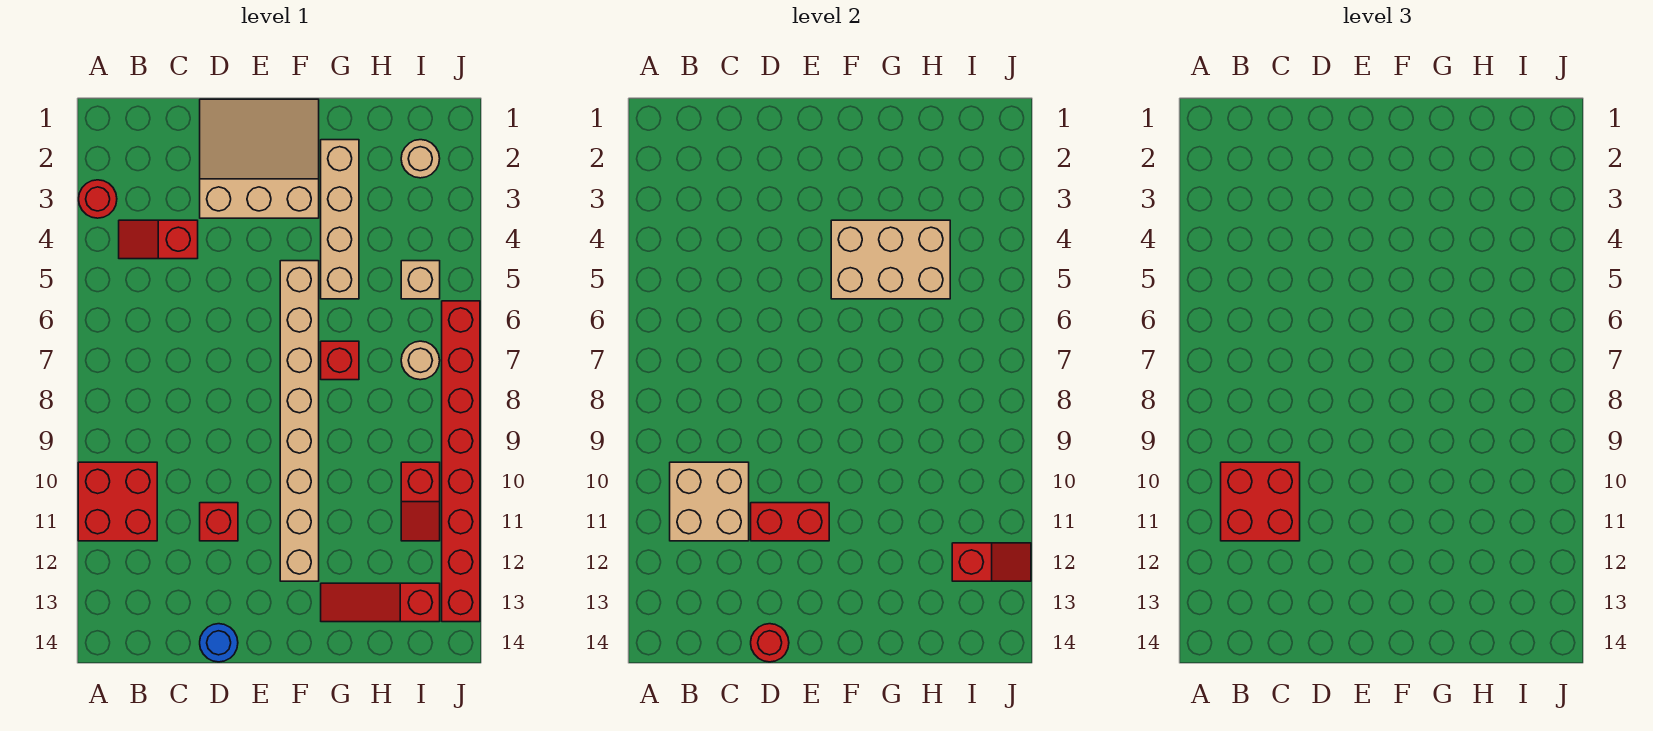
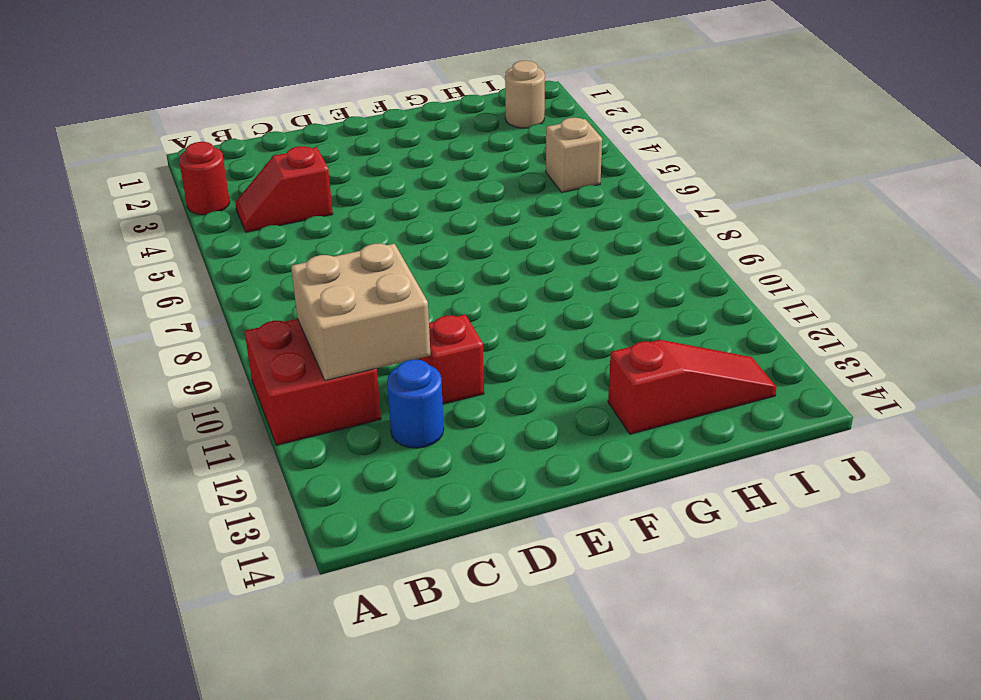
blue 1x1 round brick [387,360,444,448] -> blue 1x1 round brick moved to [200,624,238,662]
red 1x3 slope [608,340,777,434] -> red 1x3 slope turned to [321,583,440,622]
none -> tan 3x3 slope [200,99,319,218]
none -> tan 1x8 brick [280,261,319,581]
none -> tan 1x4 brick [321,140,359,299]

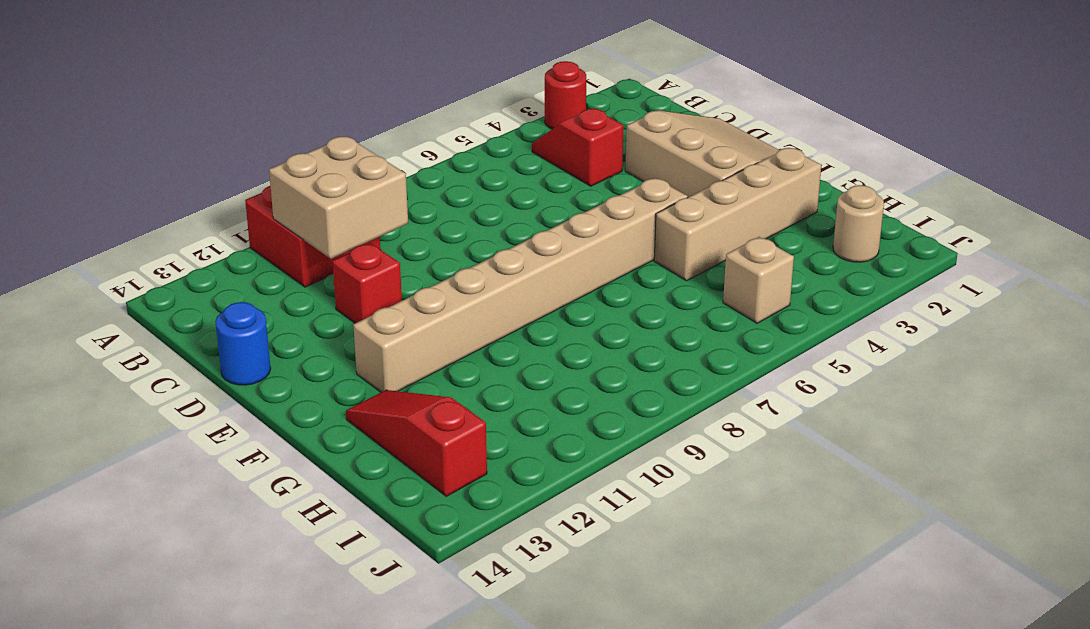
none -> red 1x1 brick [321,341,359,380]
none -> tan 1x1 round brick [401,341,440,380]
none -> red 1x2 slope [401,462,440,541]

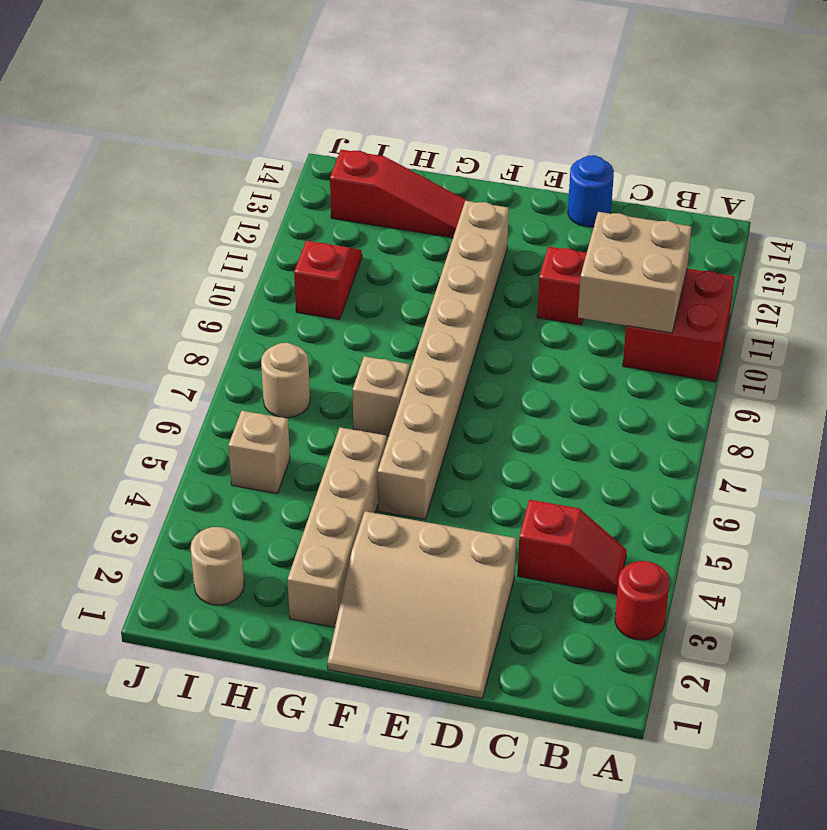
tan 1x1 brick [352,356,410,436] -> red 1x1 brick [321,341,359,380]
none -> red 1x8 brick [442,301,480,622]
none -> red 1x2 brick [751,503,829,541]
none -> red 1x1 round brick [751,624,789,662]

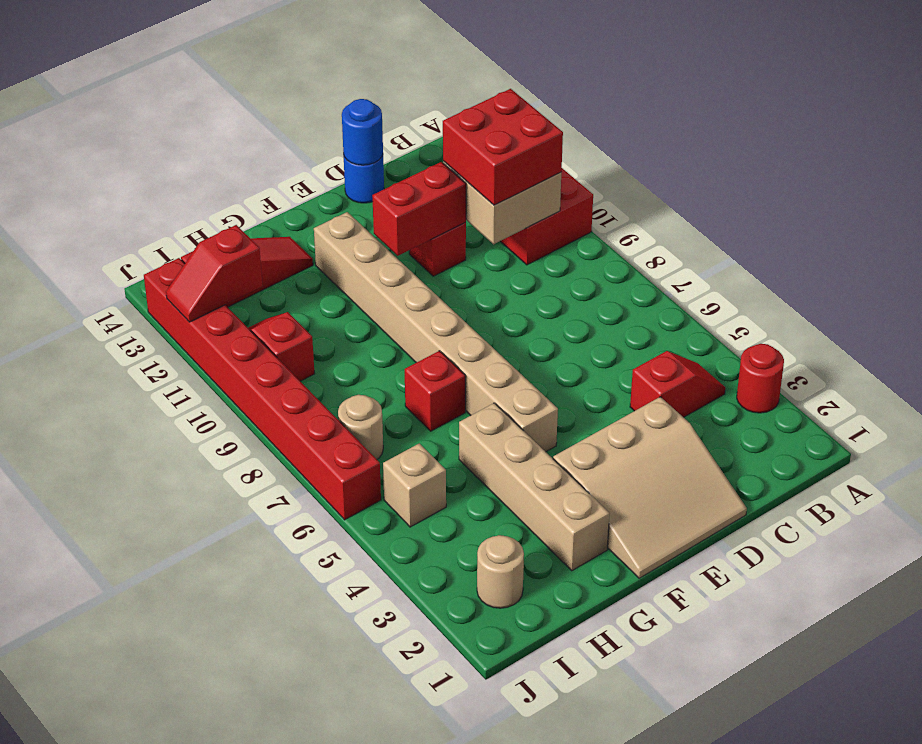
blue 1x1 round brick [342,99,383,165] -> red 1x1 round brick [751,624,789,662]
none -> tan 2x3 brick [831,220,950,299]

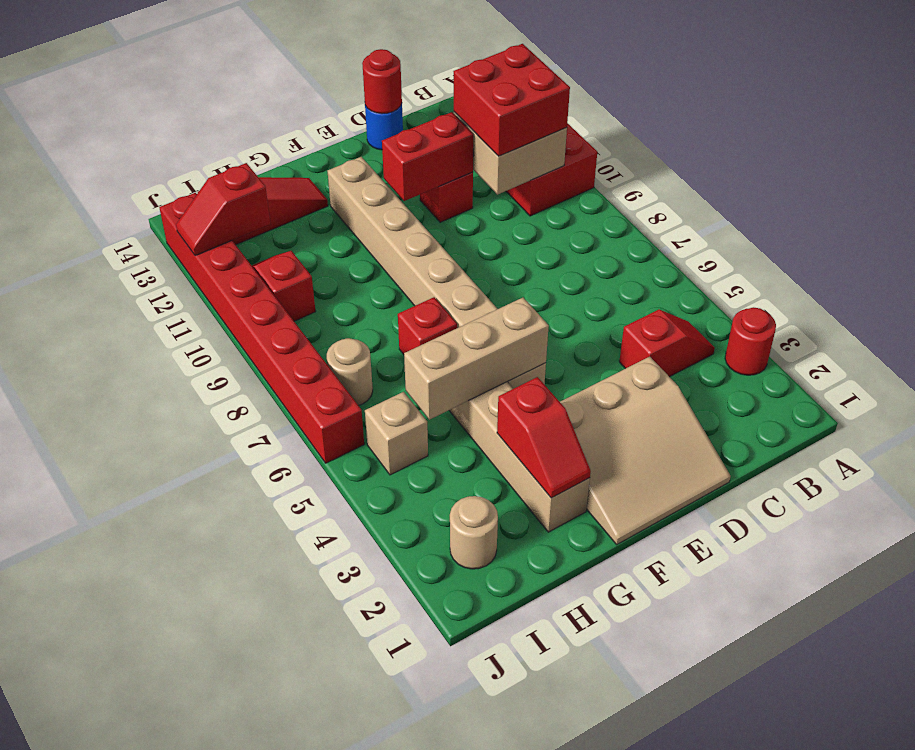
tan 1x3 brick [404,298,549,420] -> tan 2x3 brick [831,220,950,299]
red 1x2 slope [497,377,591,498] -> none

